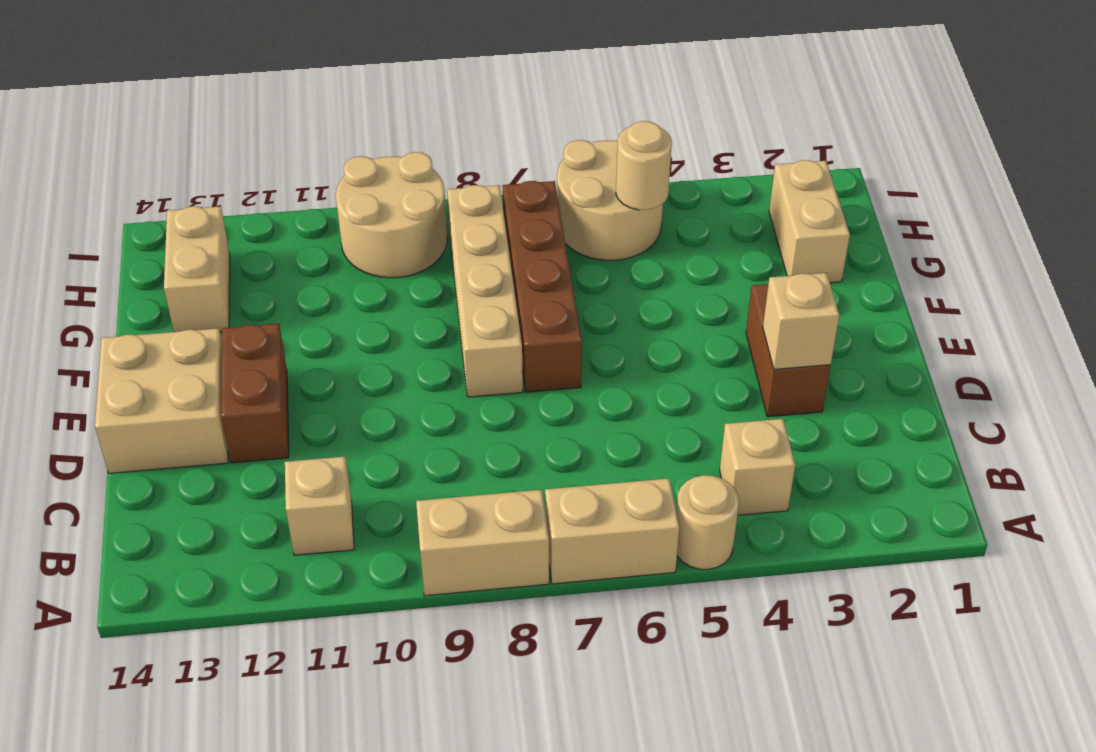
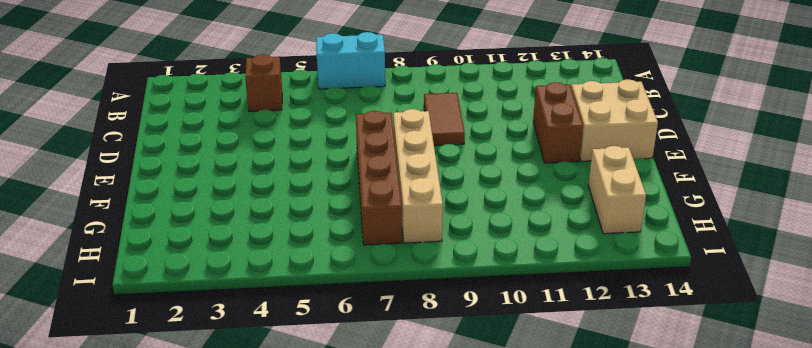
cyan 1x2 brick [316,32,385,89] -> tan 1x2 brick [545,478,679,584]
brown 1x1 brick [245,54,282,111] -> tan 1x1 brick [720,419,795,515]
brown 1x2 tile [424,93,465,146] -> none
none -> tan 1x1 round brick [676,475,739,570]
none -> tan 1x2 brick [416,490,549,596]
none -> tan 1x1 brick [285,457,354,555]

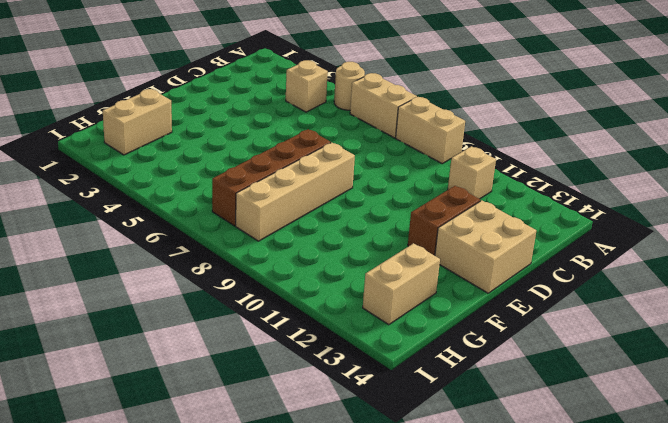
none -> brown 1x2 brick [746,284,831,417]
none -> tan 2x2 round brick [557,140,663,260]
none -> tan 2x2 round brick [336,152,447,278]

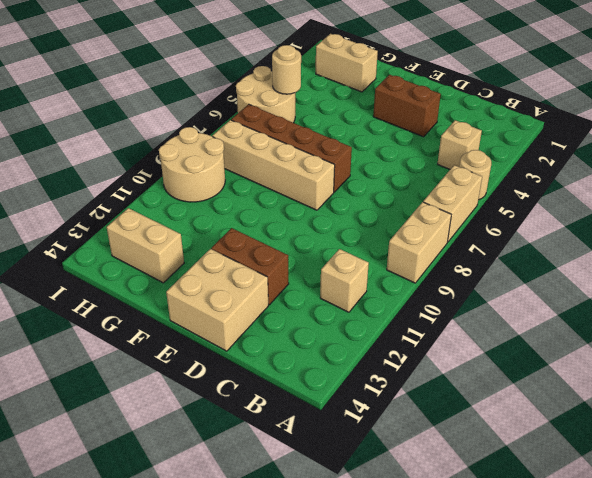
none -> tan 1x1 brick [763,273,839,369]

